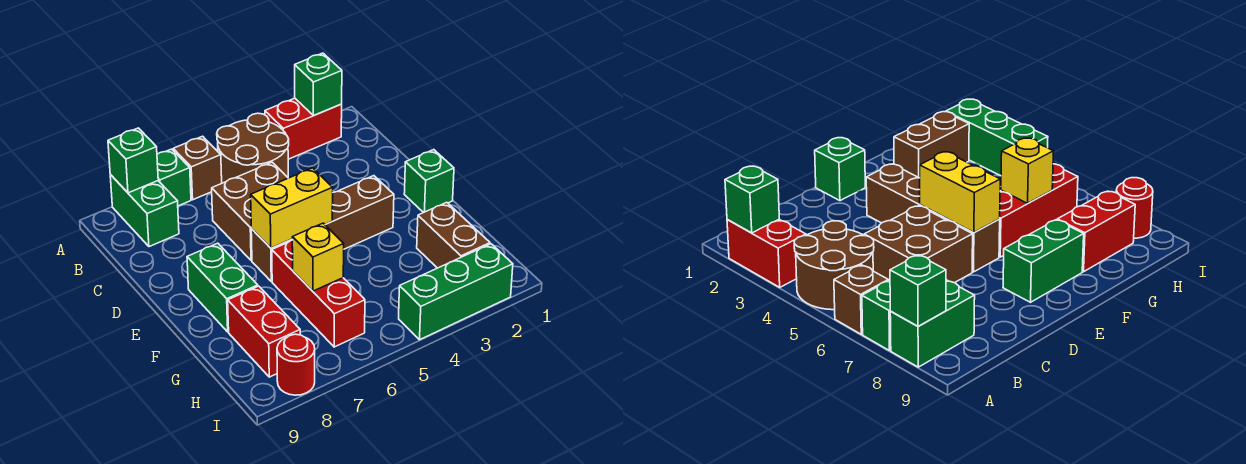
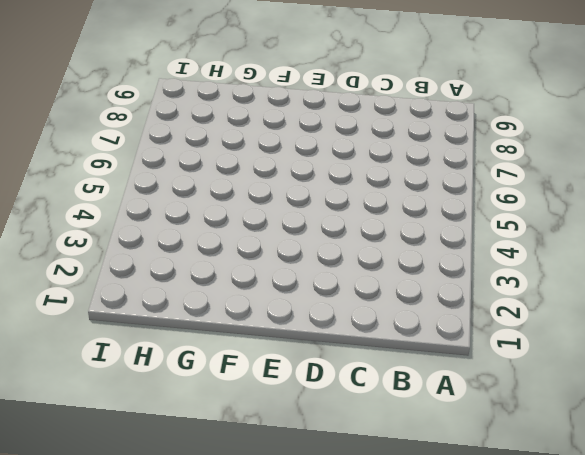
none -> red 1x2 brick [265,98,342,159]
none -> brown 2x2 round brick [217,113,289,183]
none -> brown 1x1 brick [173,136,222,200]

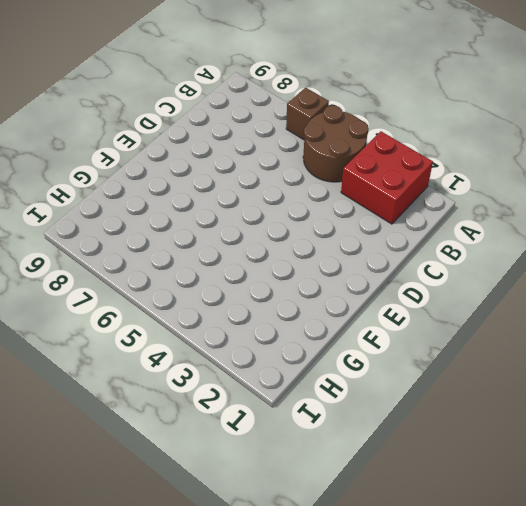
red 2x2 brick [341,132,433,224] -> red 1x2 brick [265,98,342,159]
none -> green 1x1 brick [157,149,191,206]
none -> green 1x2 brick [110,175,179,247]
none -> brown 2x2 brick [212,162,288,261]

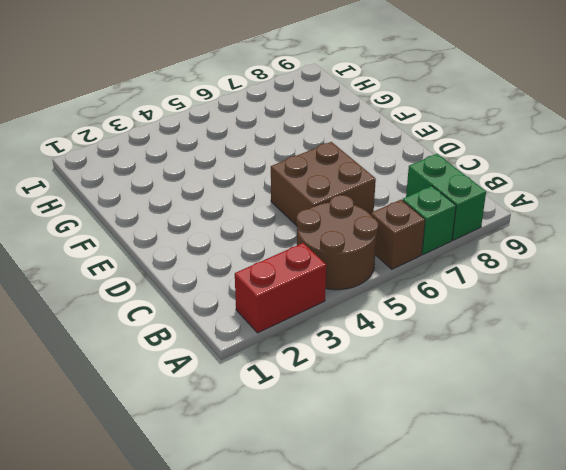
none -> green 1x1 brick [404,150,454,213]
none -> brown 1x4 brick [251,176,394,282]
none -> green 1x2 brick [187,243,258,332]

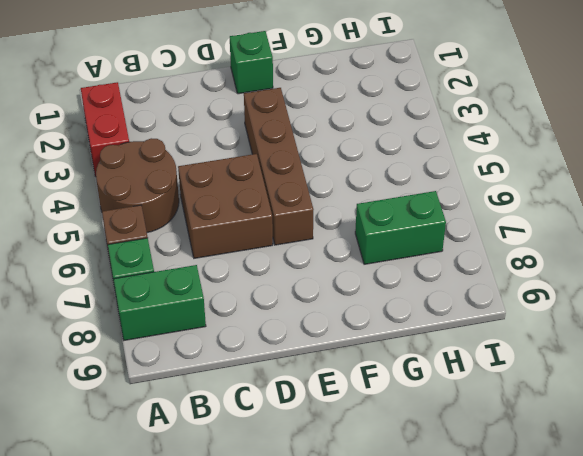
green 1x2 brick [355,191,446,264] -> green 1x2 brick moved to [187,243,258,332]
none -> red 1x3 brick [272,240,365,347]
none -> brown 1x2 brick [417,202,490,268]
none -> red 1x2 brick [228,286,300,377]

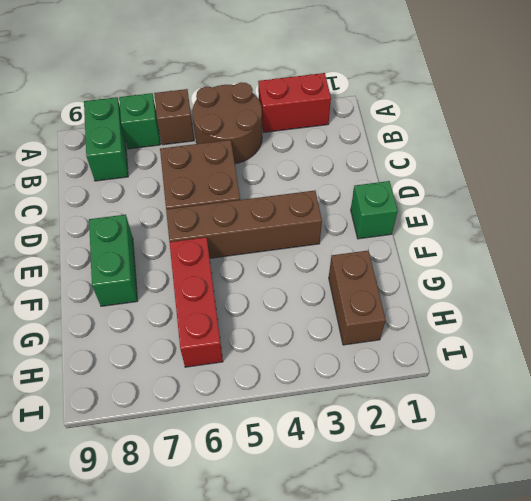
none -> red 1x2 brick [228,286,300,377]
none -> green 1x3 brick [399,244,513,340]
none -> red 1x1 round brick [277,334,315,395]

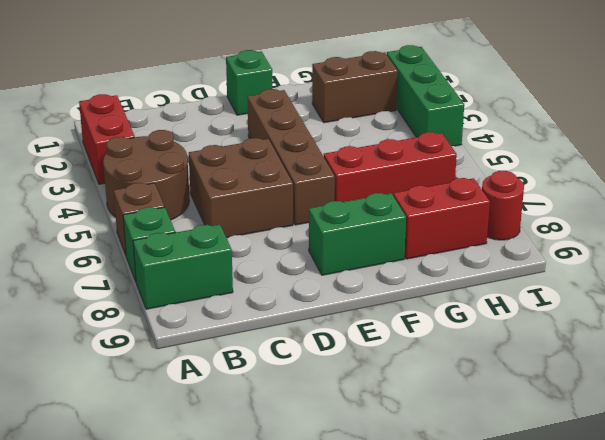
none -> green 1x1 brick [295,53,342,115]
none -> green 1x1 brick [108,128,158,193]
none -> yellow 1x2 brick [251,168,333,248]

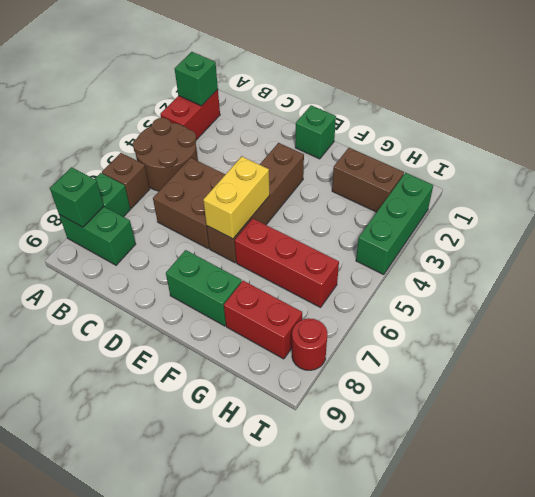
none -> yellow 1x1 brick [292,223,344,291]

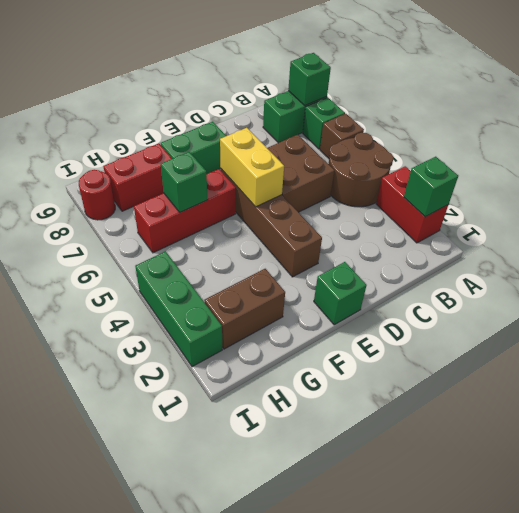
green 1x1 brick [161,152,208,212] -> yellow 1x1 brick [292,223,344,291]

